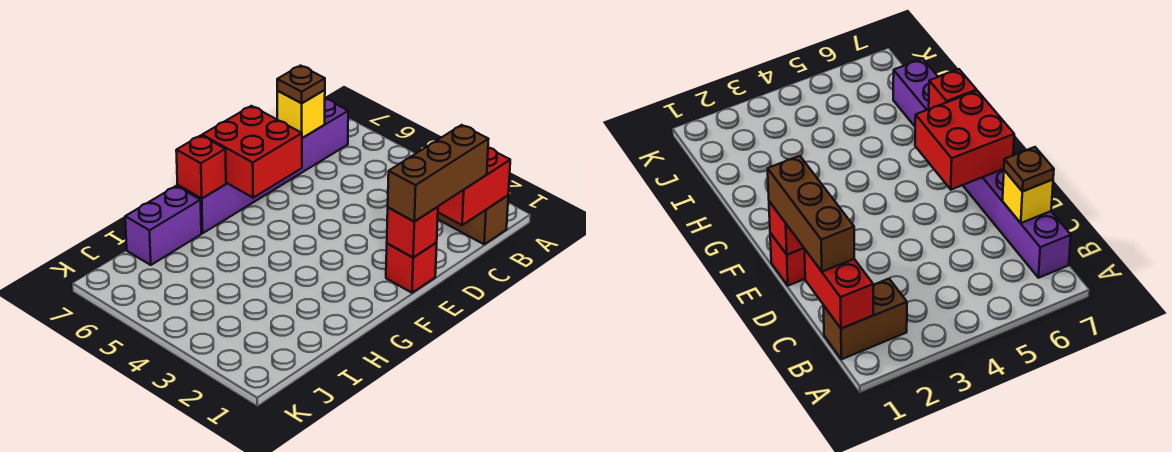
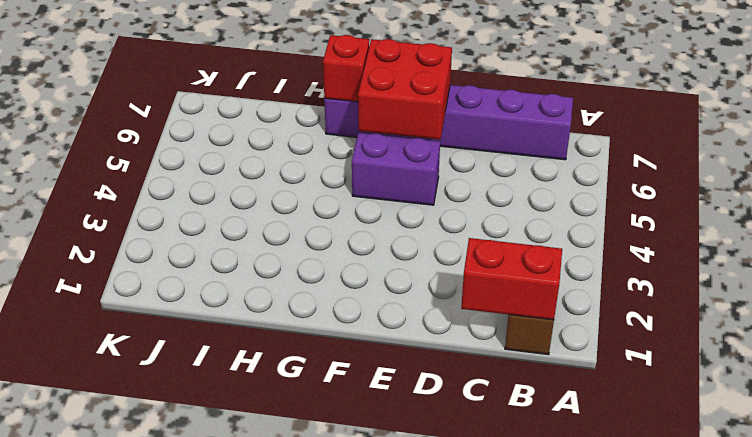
purple 1x2 brick [352,133,440,205] -> purple 1x2 brick moved to [125,186,201,265]
none -> red 1x1 brick [386,243,437,293]
none -> yellow 1x1 brick [277,90,325,138]

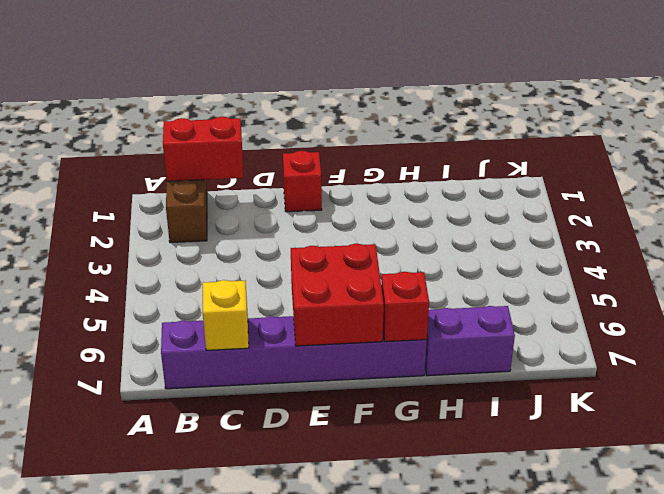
none -> red 1x1 brick [387,207,438,258]
none -> brown 1x3 brick [388,125,489,222]

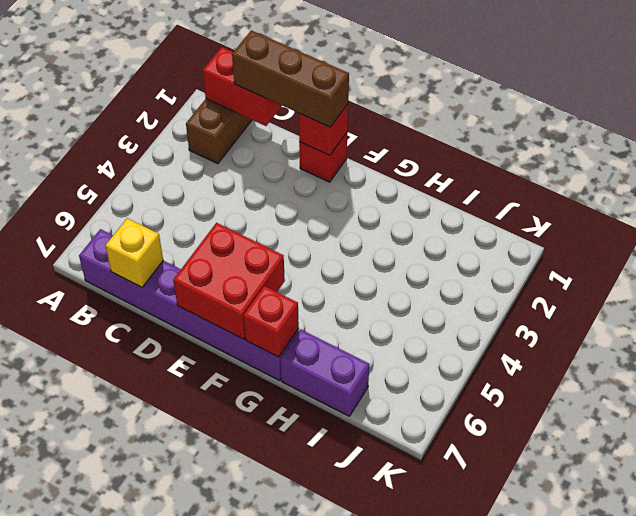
none -> brown 1x1 plate [277,66,325,103]

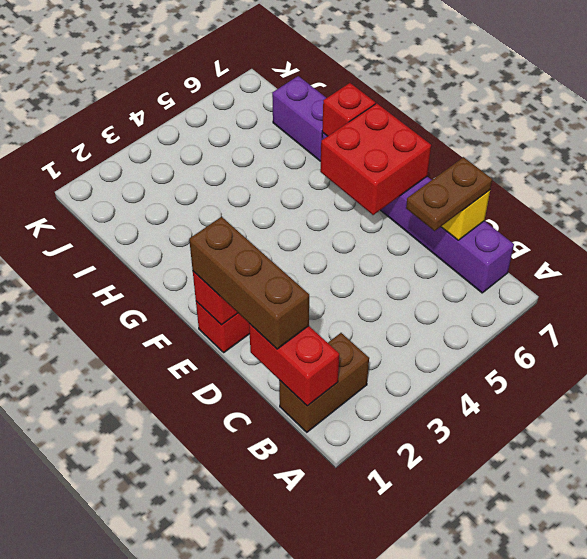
brown 1x2 plate [406,157,492,231] -> brown 1x1 plate [277,66,325,103]

